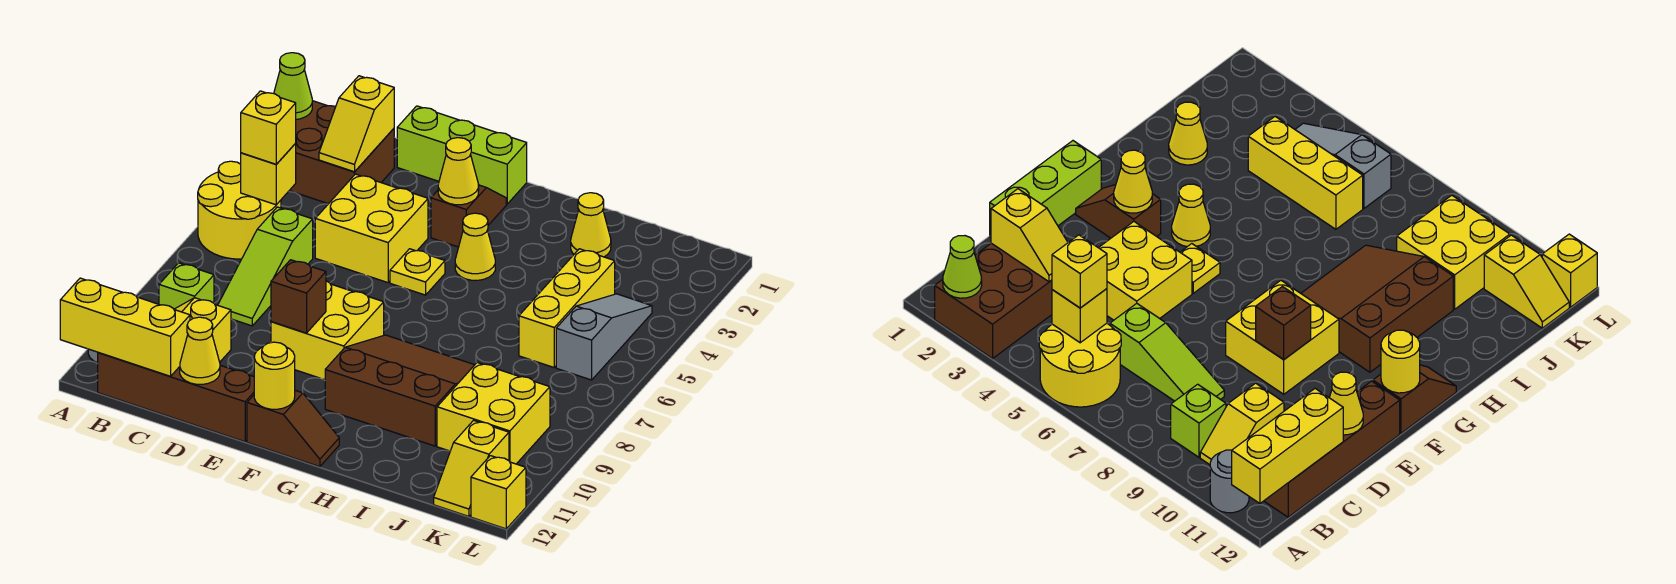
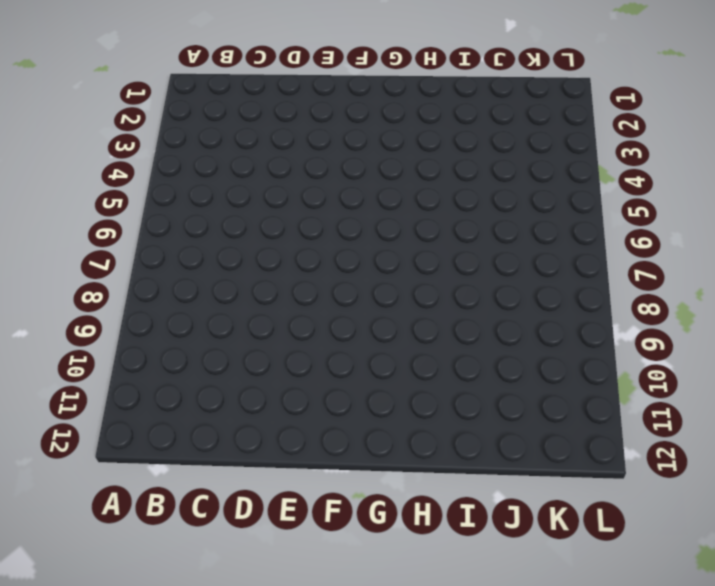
none -> brown 2x3 brick [289,101,394,204]
none -> yellow 2x2 round brick [198,161,281,259]
none -> grey 1x1 round brick [1210,450,1249,513]
none -> lime 1x1 brick [159,263,214,309]

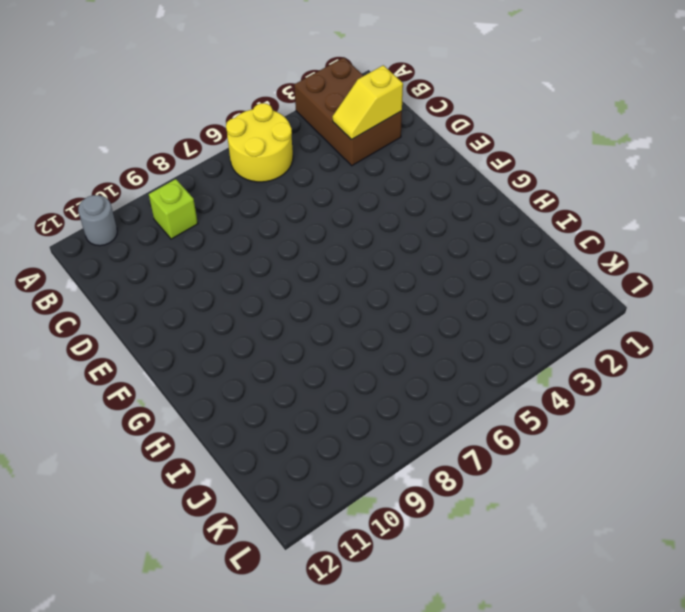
none -> yellow 1x2 slope [174,298,231,362]
none -> brown 1x4 brick [98,352,254,442]
none -> lime 1x3 slope [218,207,313,326]
none -> lime 1x3 brick [397,106,527,204]

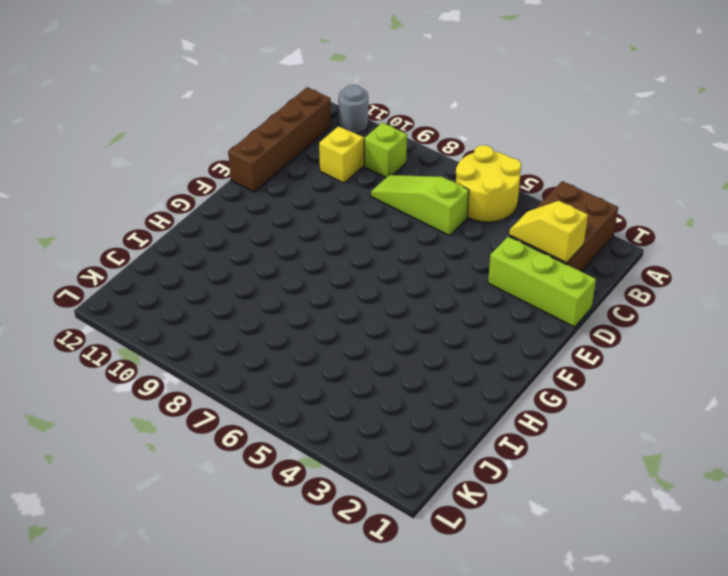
lime 1x3 brick [488,236,596,327] -> lime 1x3 brick turned to [397,106,527,204]
none -> yellow 2x2 brick [315,174,428,283]
none -> yellow 2x2 brick [271,281,384,380]
none -> brown 1x2 slope [431,185,506,247]
none -> yellow 1x1 plate [390,249,445,295]

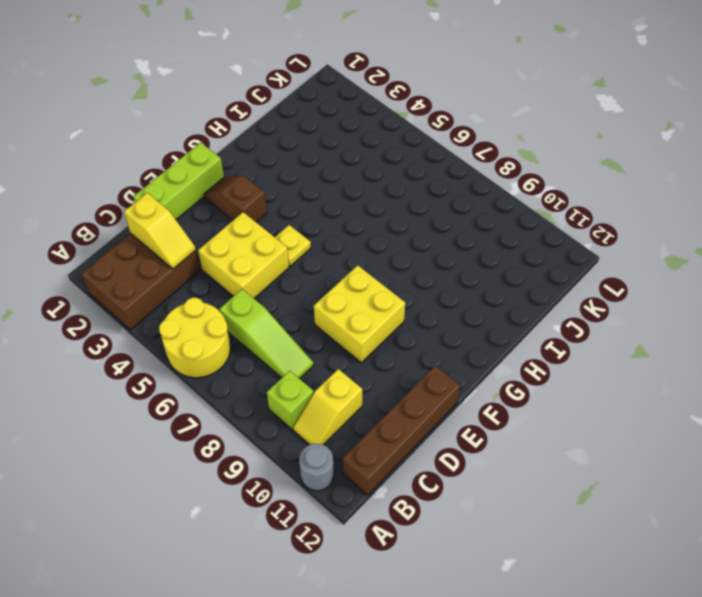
none -> brown 1x2 slope [247,390,339,467]
none -> yellow 1x1 cone [455,213,495,280]
none -> brown 3x3 slope [325,335,474,446]
none -> yellow 1x1 cone [571,193,611,257]

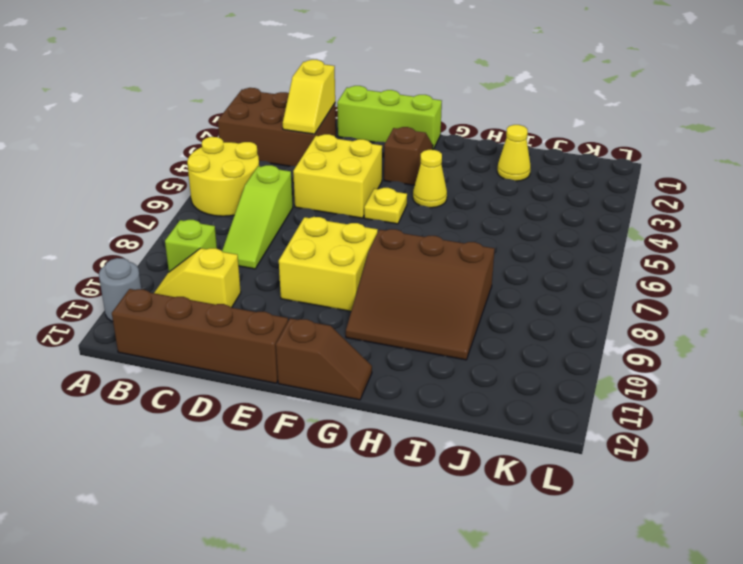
brown 3x3 slope [346,229,495,360] -> brown 3x3 slope turned to [325,335,474,446]
none -> yellow 1x3 brick [519,249,615,367]
none -> yellow 2x2 brick [437,363,550,464]
none -> grey 1x3 slope [556,294,652,380]
none -> yellow 1x2 slope [434,420,509,516]

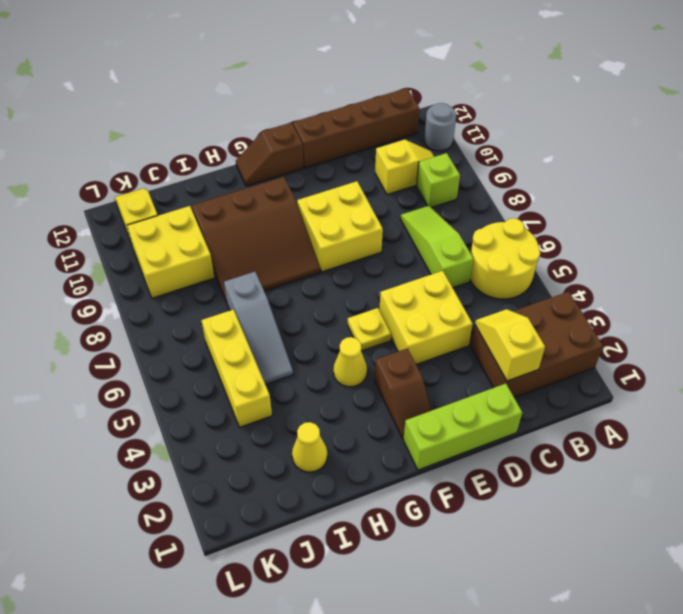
grey 1x3 slope [224,272,293,385] -> grey 1x3 slope moved to [556,294,652,380]
none -> yellow 1x1 brick [471,456,526,529]
none -> lime 1x1 cone [274,53,312,120]
none -> yellow 1x3 brick [60,278,190,376]
none -> yellow 1x1 brick [241,143,296,205]

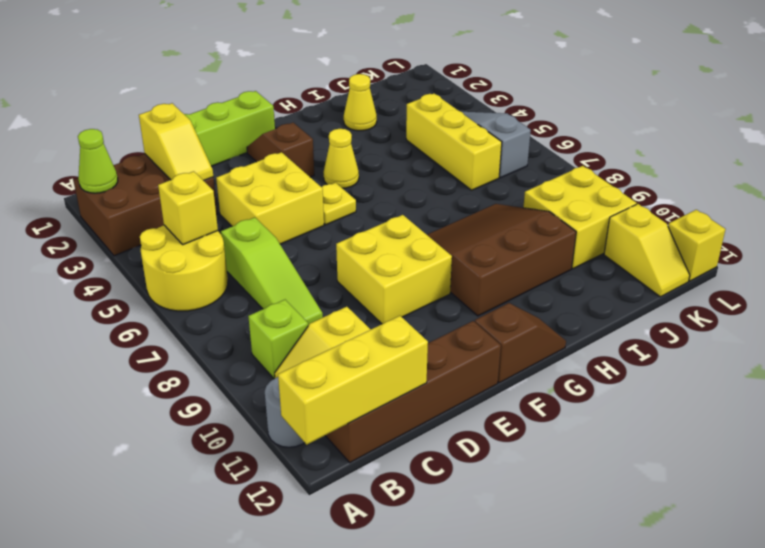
none -> yellow 1x1 cone [180,317,220,384]
none -> brown 1x1 brick [271,260,326,333]
none -> yellow 1x1 cone [438,138,479,205]
none -> yellow 1x1 round brick [254,342,295,409]

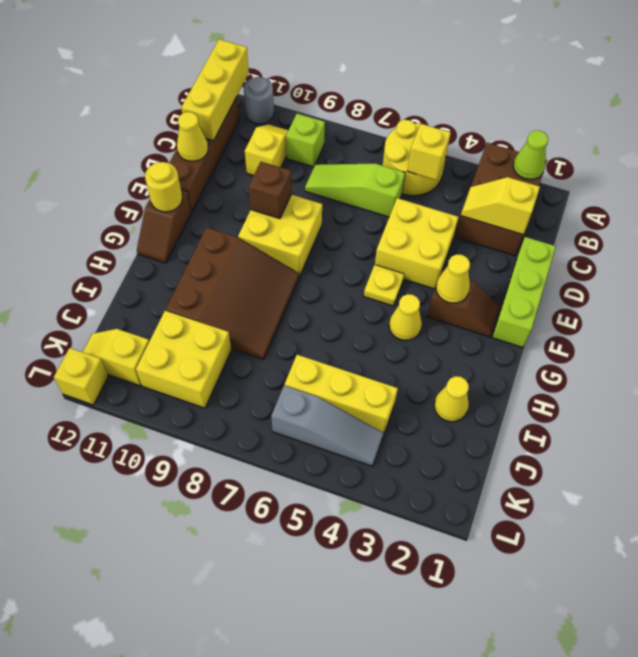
none -> yellow 1x1 brick [241,91,296,164]

